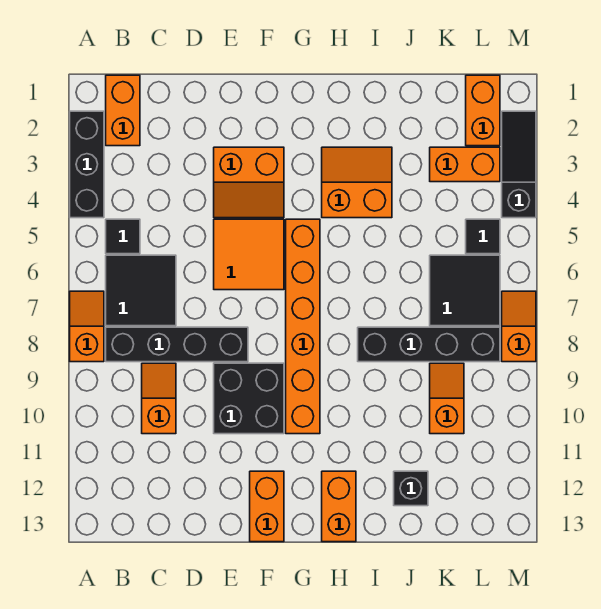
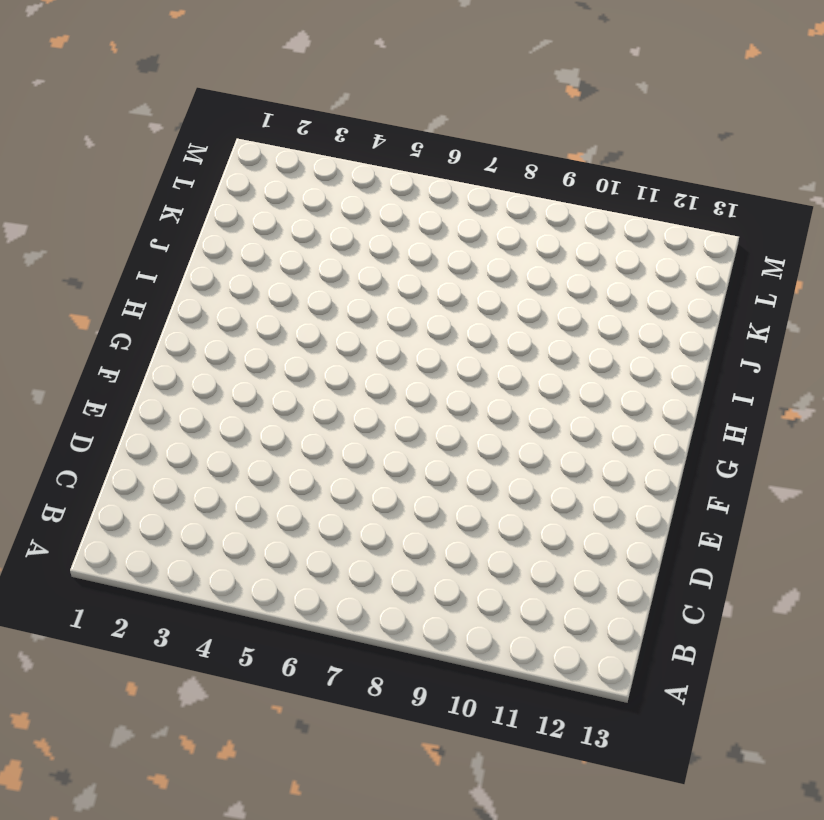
none -> black 1x3 brick [70,111,104,218]
none -> orange 1x2 slope [70,291,104,362]
none -> orange 1x2 brick [106,75,140,146]

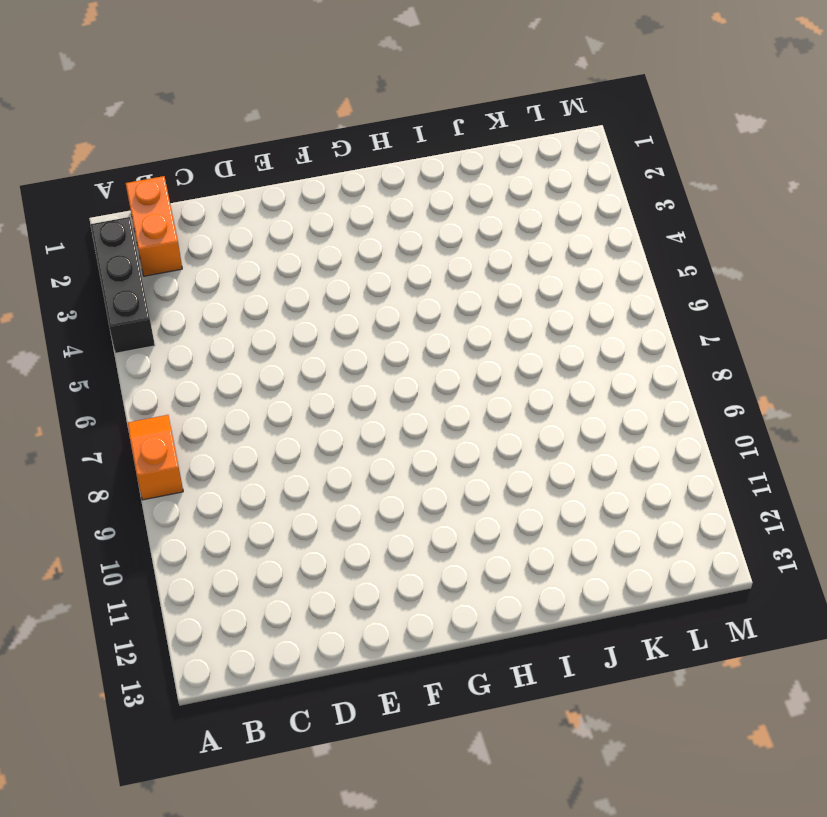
none -> black 1x1 tile [106,219,140,254]
none -> black 2x2 tile [106,255,176,326]
none -> black 1x4 brick [106,327,248,362]

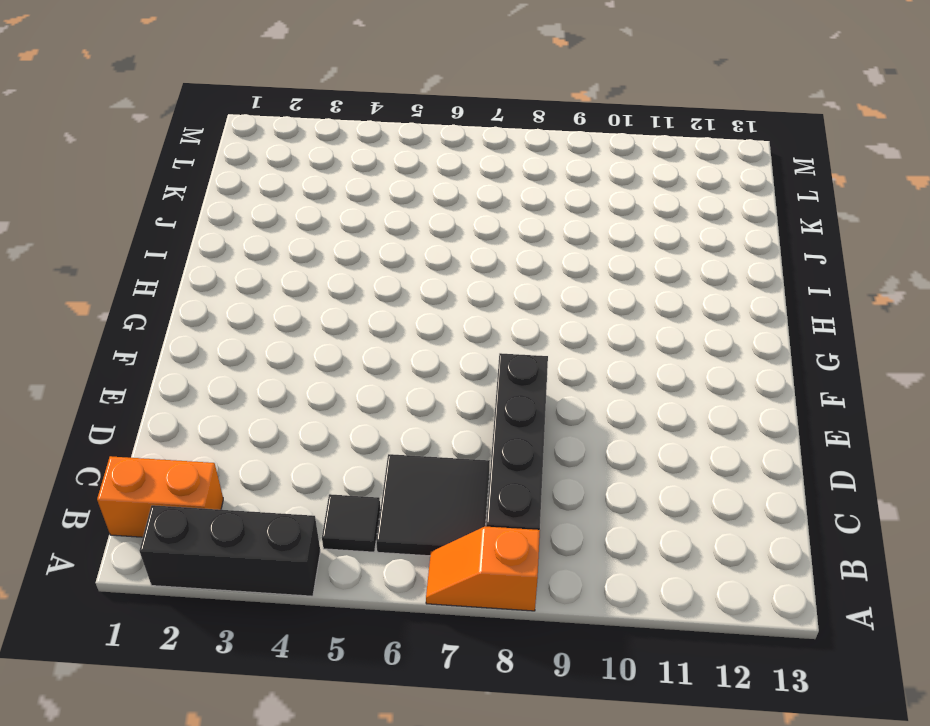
none -> orange 1x2 slope [142,363,176,434]
none -> orange 2x2 slope [214,147,284,218]
none -> orange 2x2 tile [214,219,284,290]

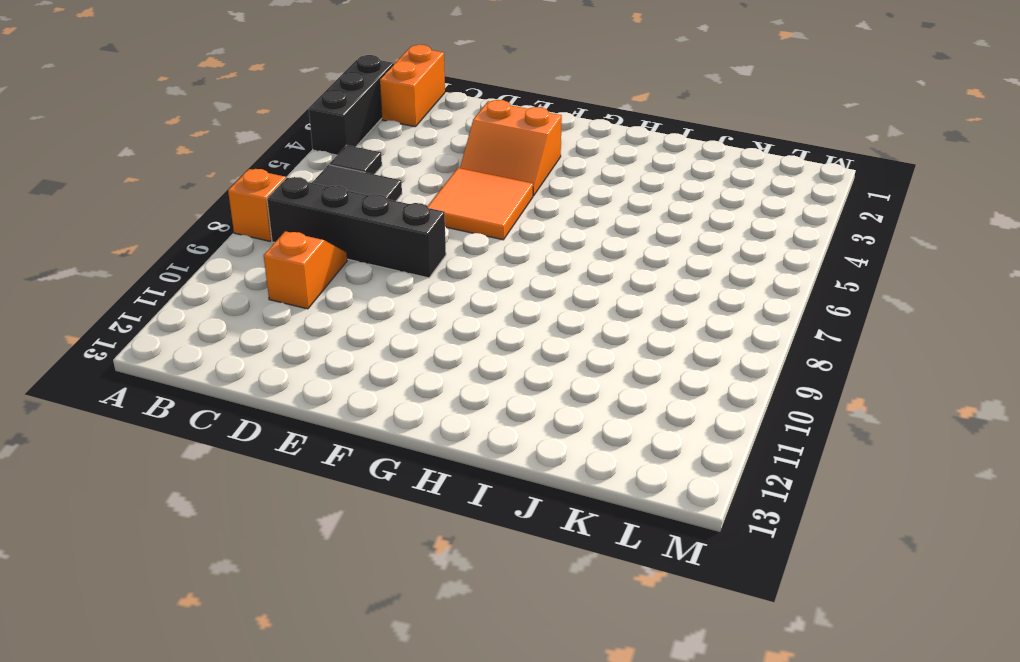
none -> black 2x2 brick [214,363,284,434]
none -> orange 1x2 brick [250,471,284,542]
none -> orange 1x6 brick [286,219,320,434]

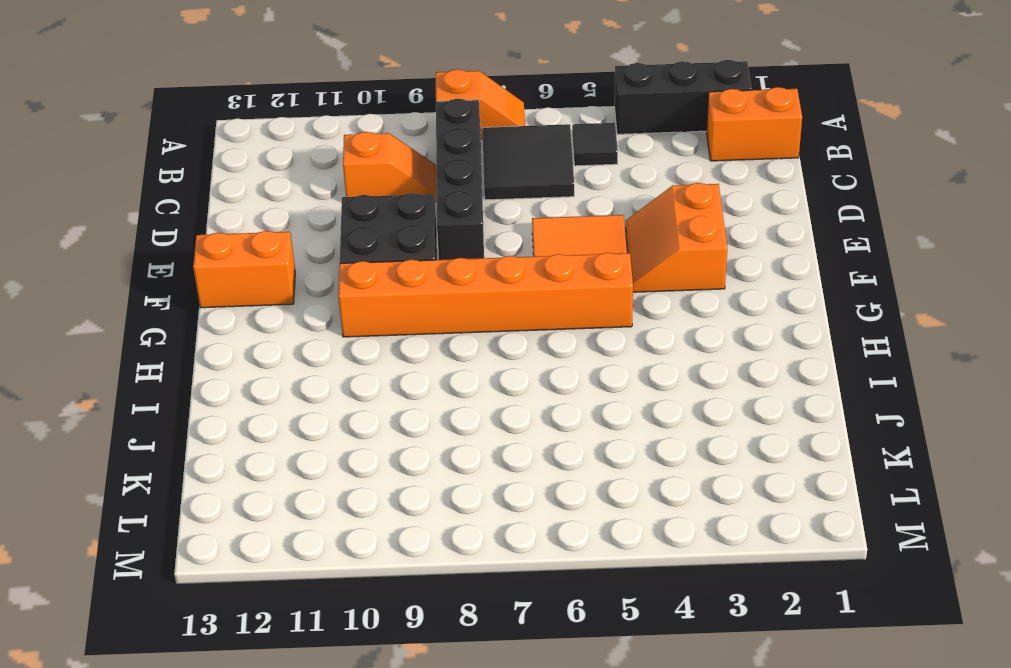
none -> orange 2x2 slope [322,147,392,218]
none -> orange 1x2 brick [322,471,356,542]
none -> black 1x4 brick [358,327,500,362]

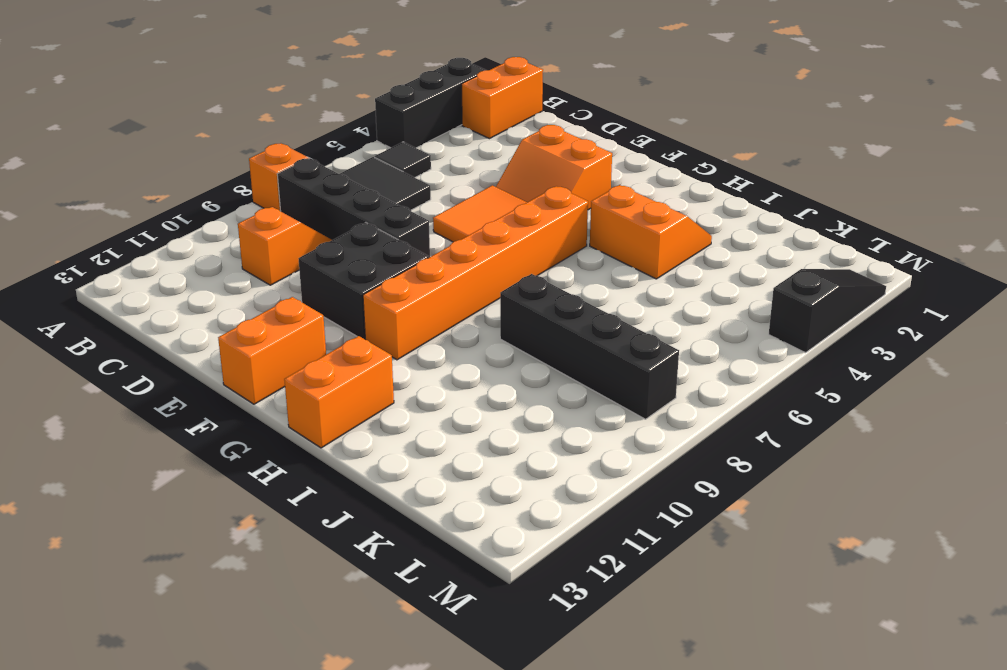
none -> black 1x1 brick [394,471,428,506]
none -> orange 1x2 brick [430,147,500,182]
none -> black 2x2 tile [430,255,500,326]

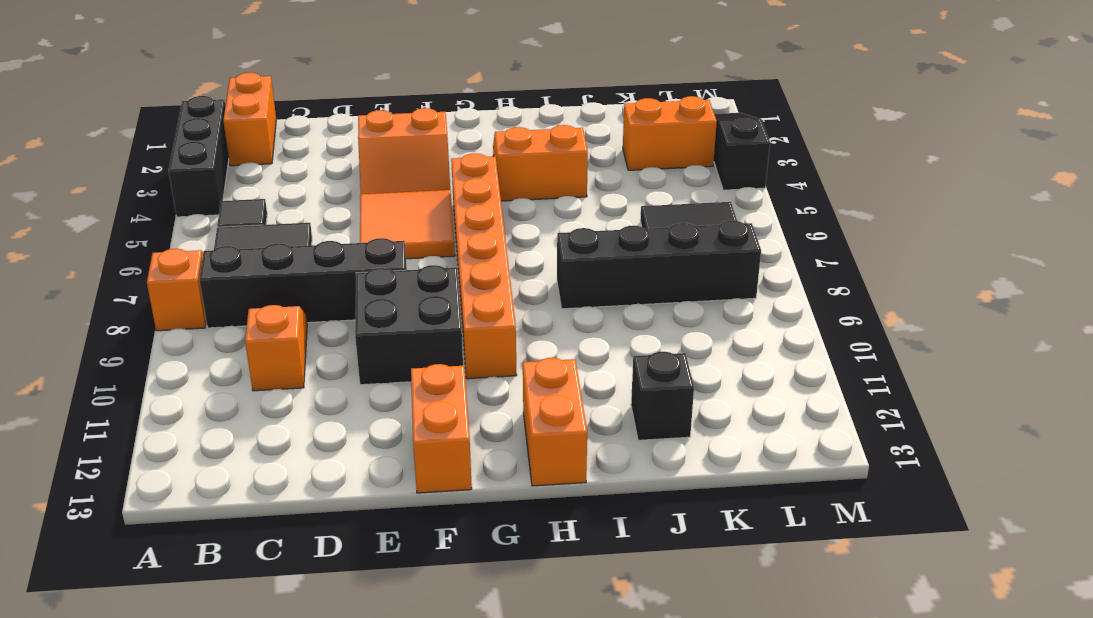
none -> orange 1x2 slope [430,363,464,434]
none -> orange 1x2 brick [466,75,500,146]
none -> black 1x1 tile [466,219,500,254]

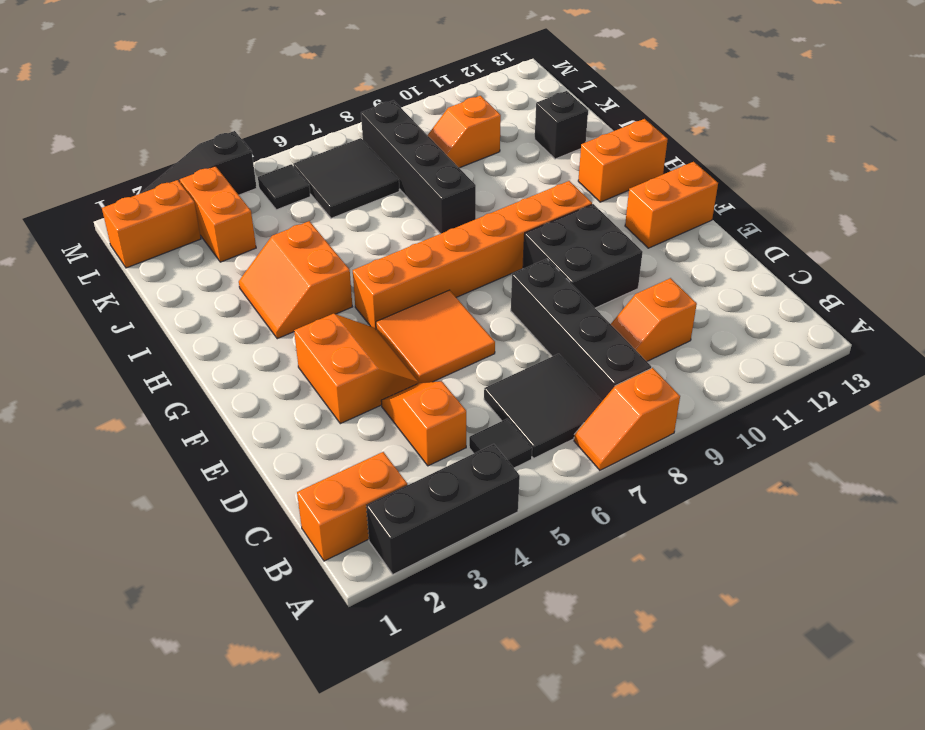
orange 1x2 slope [381,381,466,466] -> orange 1x2 slope turned to [502,291,536,362]

